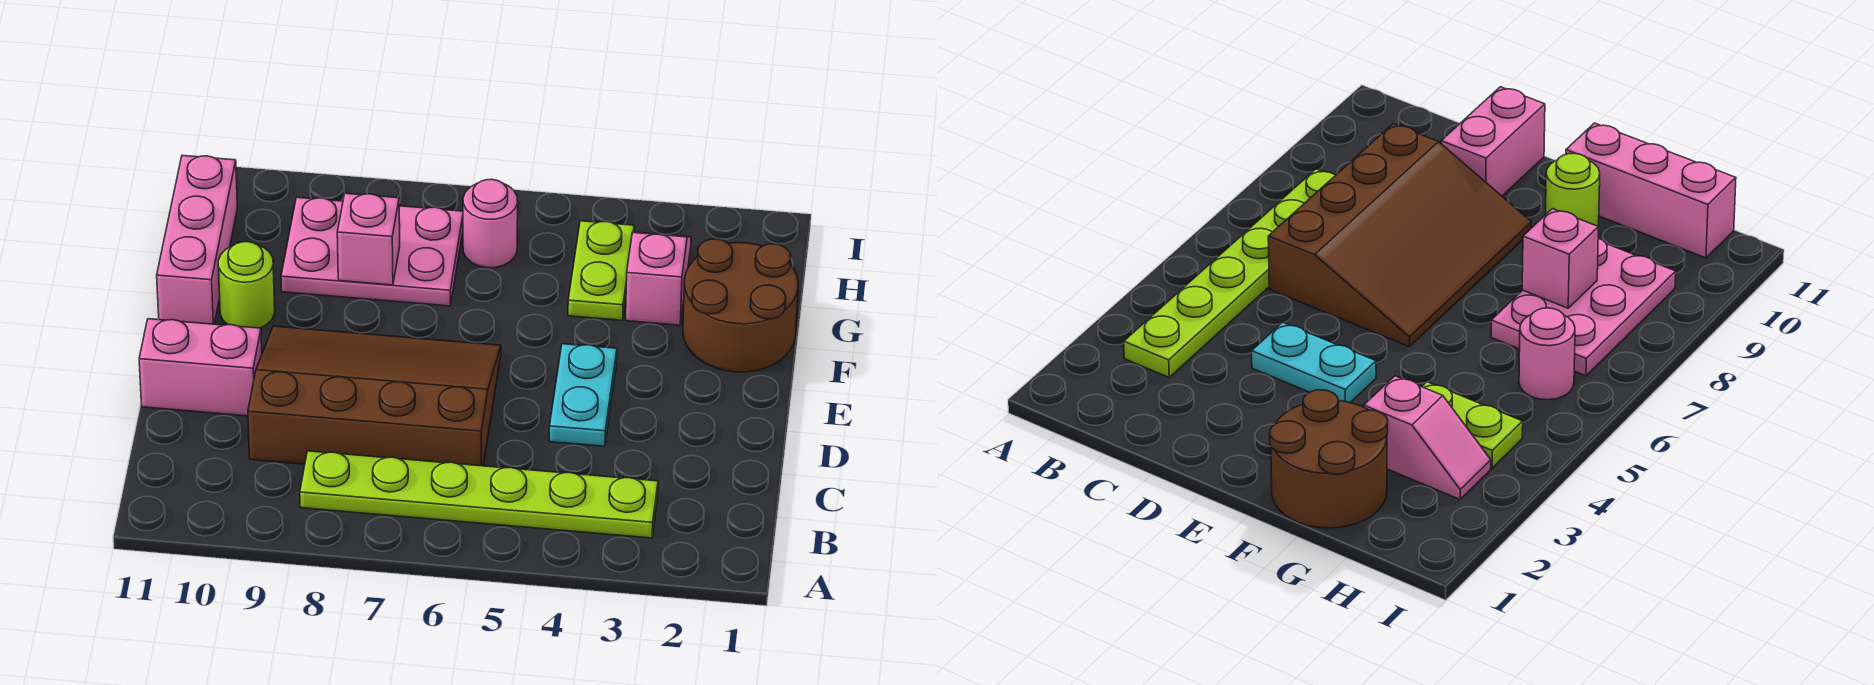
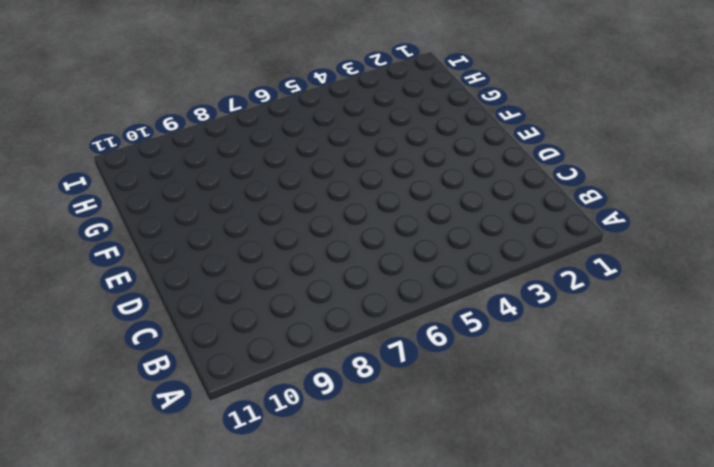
none -> lime 1x6 plate [300,451,658,538]
none -> brown 3x4 slope [248,326,501,466]
none -> cyan 1x2 plate [549,344,617,446]

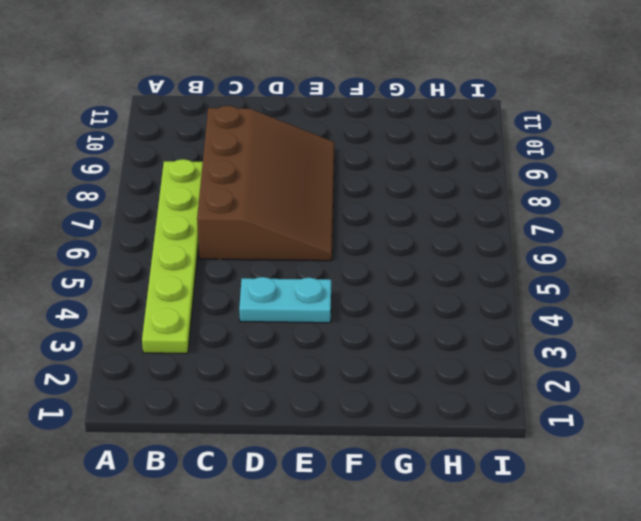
none -> pink 1x2 brick [139,319,262,416]
none -> brown 2x2 round brick [683,239,798,372]
none -> lime 1x1 round brick [218,242,275,328]

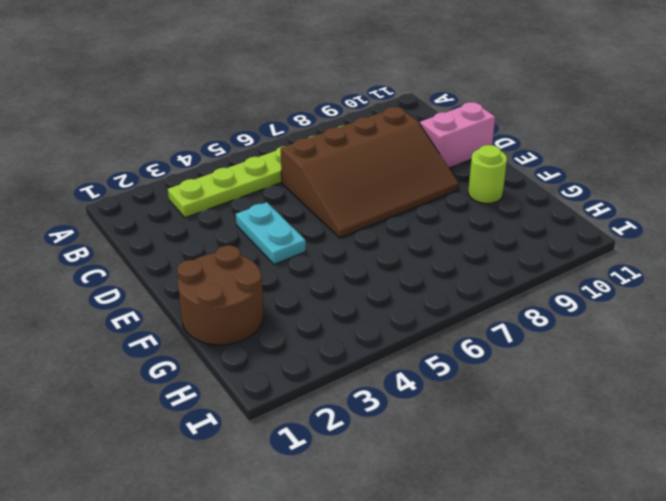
none -> pink 1x3 brick [157,155,237,324]
none -> pink 1x2 slope [626,232,691,325]
none -> lime 1x2 plate [568,221,634,320]

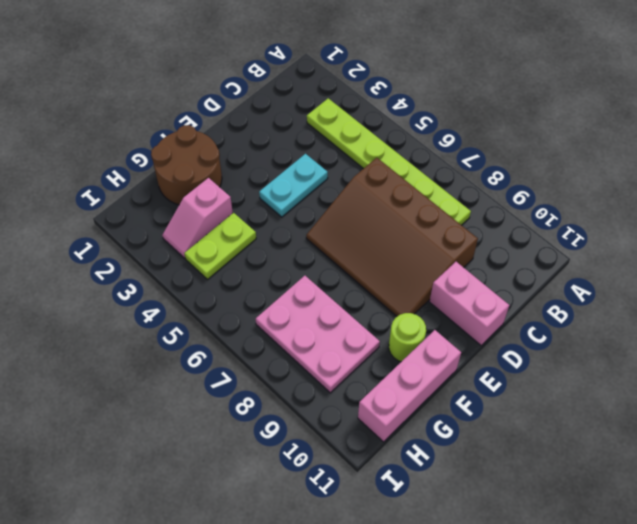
none -> pink 1x1 round brick [463,179,518,268]
none -> pink 1x1 brick [337,193,400,285]

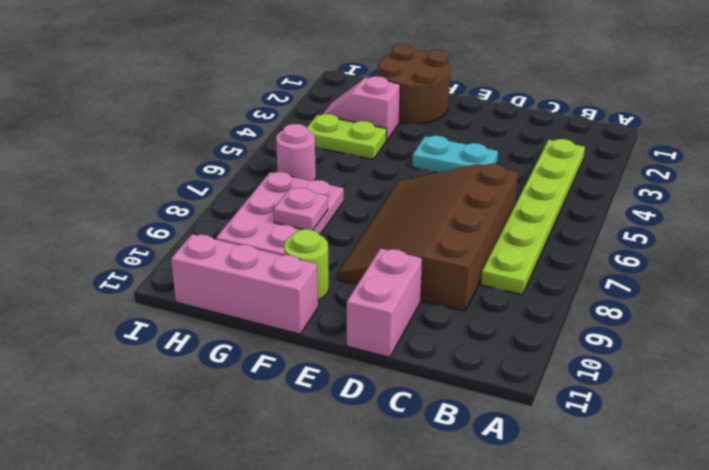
pink 1x1 plate [274,188,328,230] -> pink 1x1 brick [337,193,400,285]

